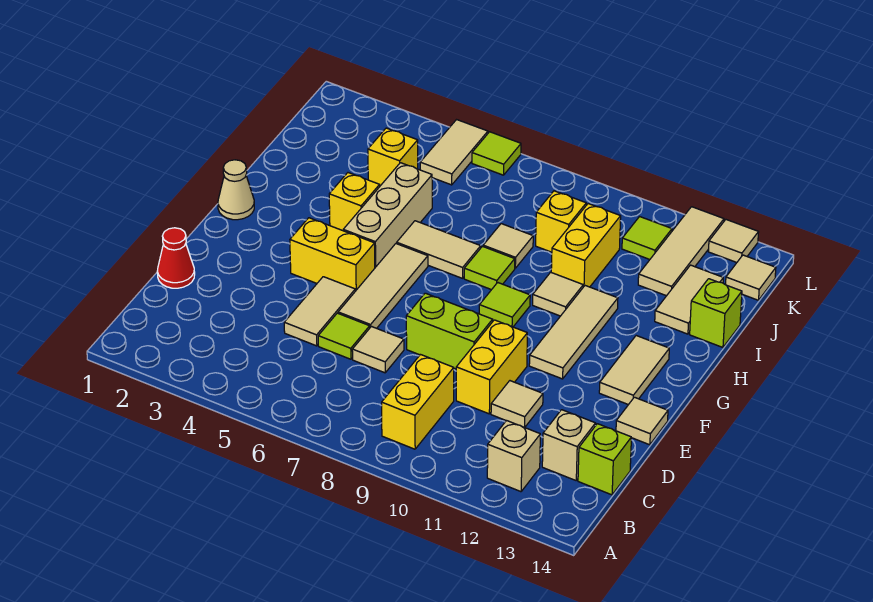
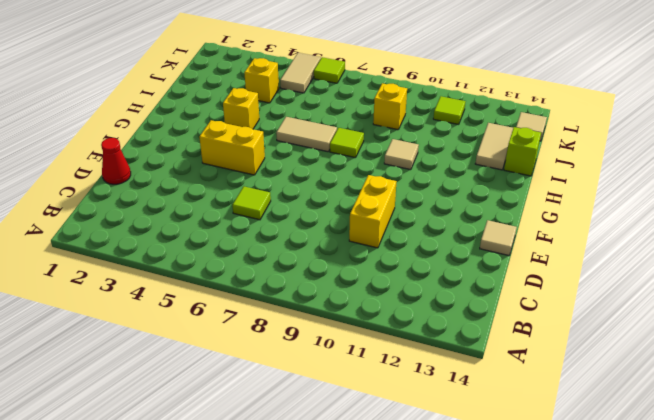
none -> yellow 1x2 brick [382,355,454,449]
none -> tan 1x1 brick [487,421,540,492]
none -> tan 1x1 brick [542,410,596,480]
none -> lime 1x1 brick [578,424,631,495]

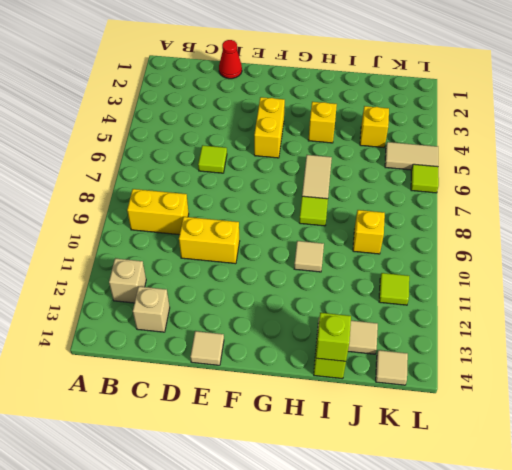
lime 1x1 brick [316,313,351,361] -> lime 1x1 brick moved to [578,424,631,495]
none -> tan 1x2 tile [284,277,355,346]
none -> tan 1x1 tile [352,327,404,373]
none -> tan 1x1 tile [491,381,543,427]
none -> tan 1x3 tile [338,244,428,328]

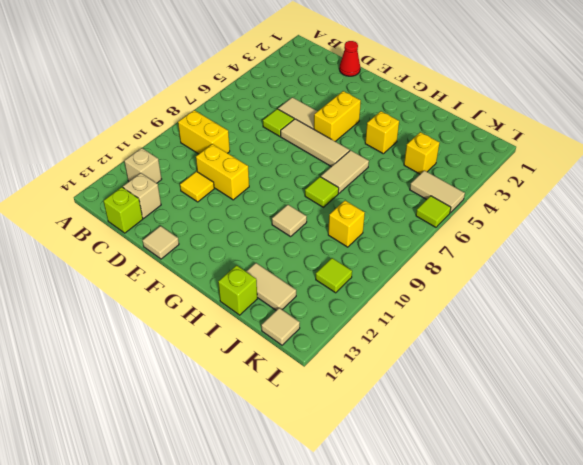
yellow 1x1 tile [180,172,214,202] -> tan 1x1 tile [491,381,543,427]
none -> tan 1x1 tile [352,327,404,373]
none -> lime 1x2 brick [406,293,493,369]
none -> tan 1x3 tile [529,286,618,379]
none -> tan 1x2 tile [599,336,669,405]

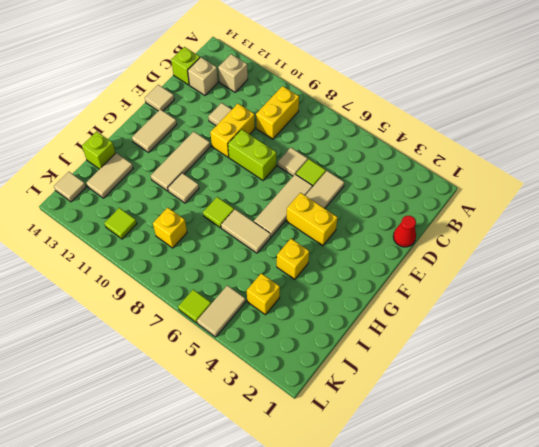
none -> tan 1x1 cone [218,160,254,220]
none -> tan 1x3 brick [343,163,432,267]
none -> lime 1x1 tile [479,283,530,327]
none -> tan 1x1 tile [483,224,533,268]

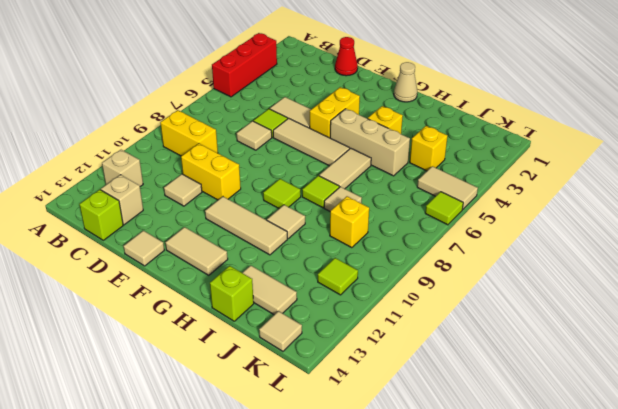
red 1x3 brick [212,33,277,97] -> none
none -> lime 1x2 brick [406,293,493,369]
none -> yellow 1x2 brick [551,204,621,287]
none -> tan 1x3 tile [638,207,724,296]
none -> tan 1x1 tile [708,220,759,262]

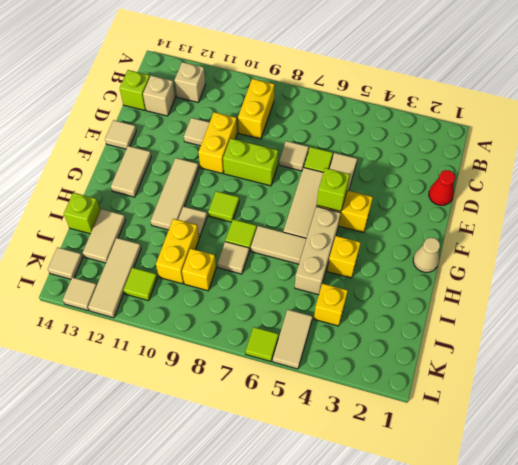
lime 1x1 brick [317,168,350,211] -> none

